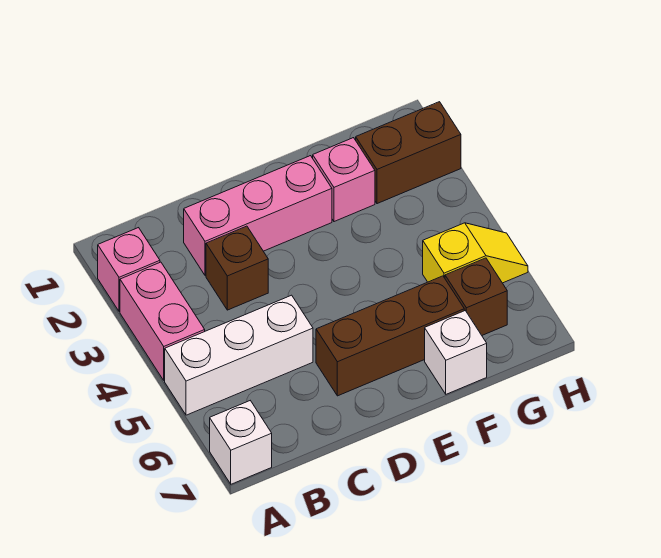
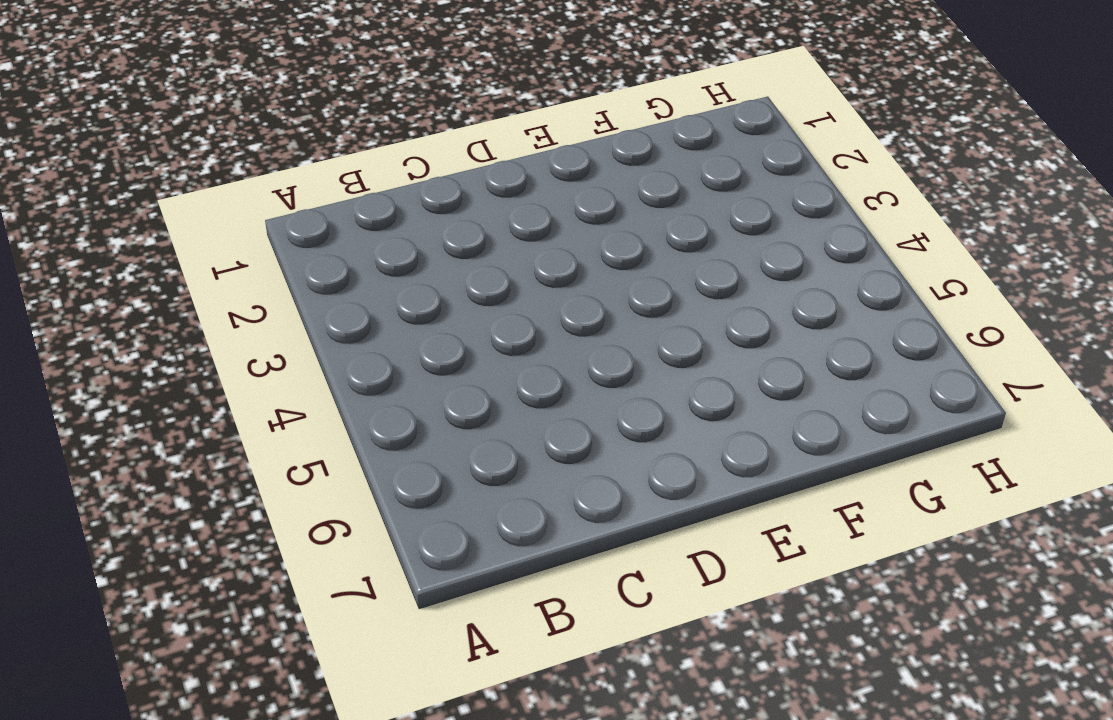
none -> pink 1x1 brick [98,228,160,311]
none -> pink 1x2 brick [120,262,205,381]
none -> white 1x3 brick [165,295,313,415]

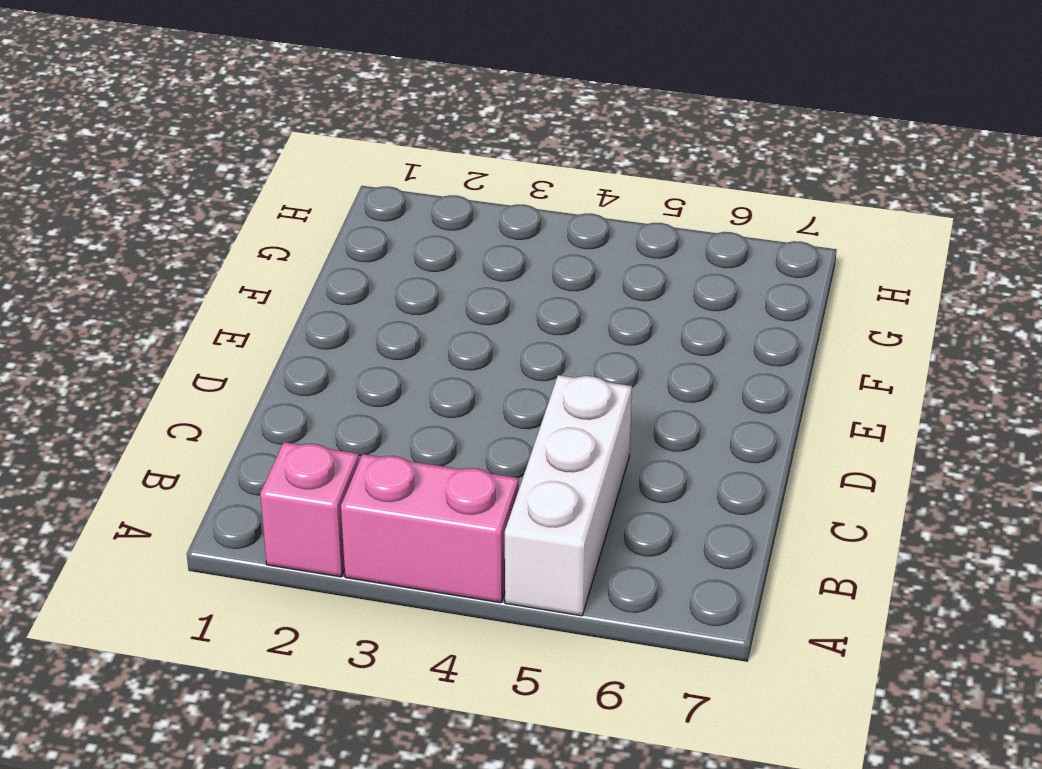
none -> white 1x1 brick [210,401,272,484]
none -> pink 1x3 brick [184,156,332,276]
none -> brown 1x1 brick [206,226,268,310]

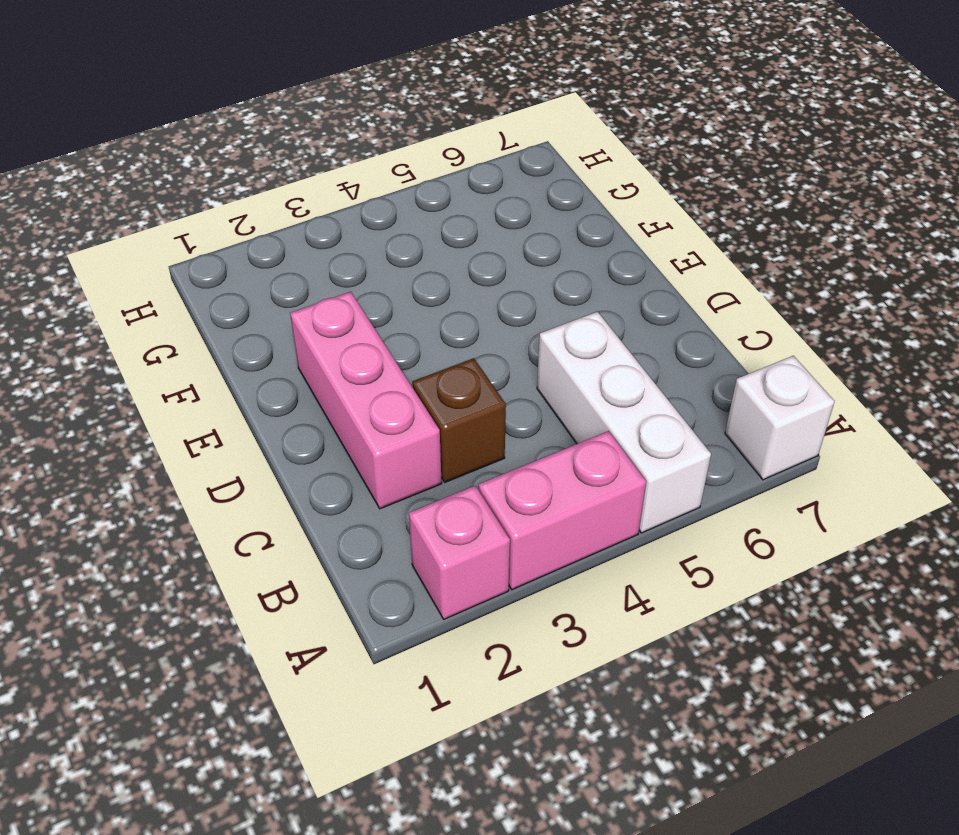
none -> brown 1x3 brick [316,276,464,396]
none -> pink 1x1 brick [313,138,375,222]
none -> white 1x1 brick [425,311,487,394]

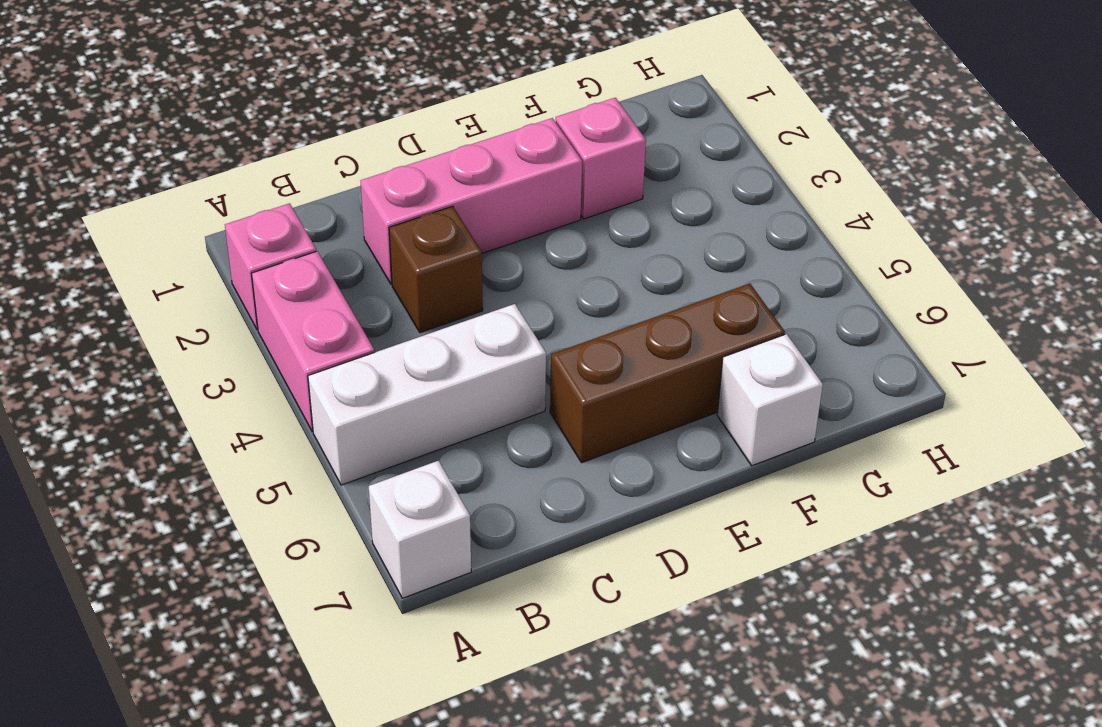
none -> brown 1x2 brick [356,102,461,204]
none -> yellow 1x2 slope [423,223,528,283]
none -> brown 1x1 brick [445,258,507,335]

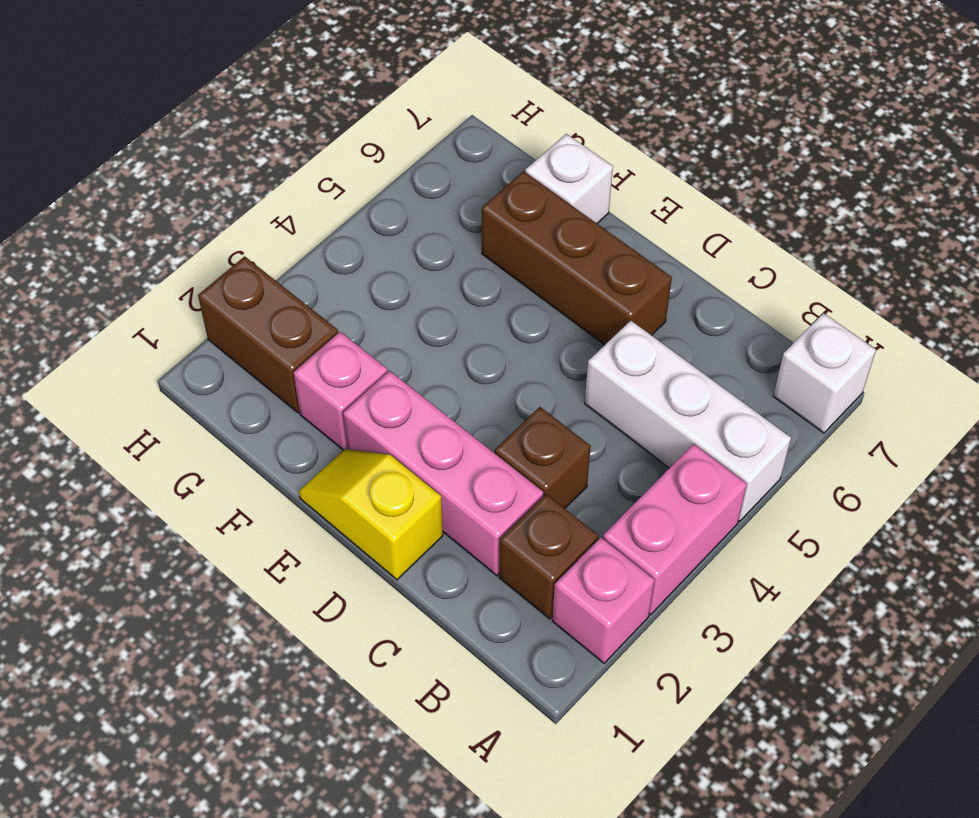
brown 1x1 brick [499,494,598,619] -> brown 1x1 brick moved to [445,258,507,335]
yellow 1x2 slope [299,449,443,580] -> yellow 1x2 slope moved to [423,223,528,283]

